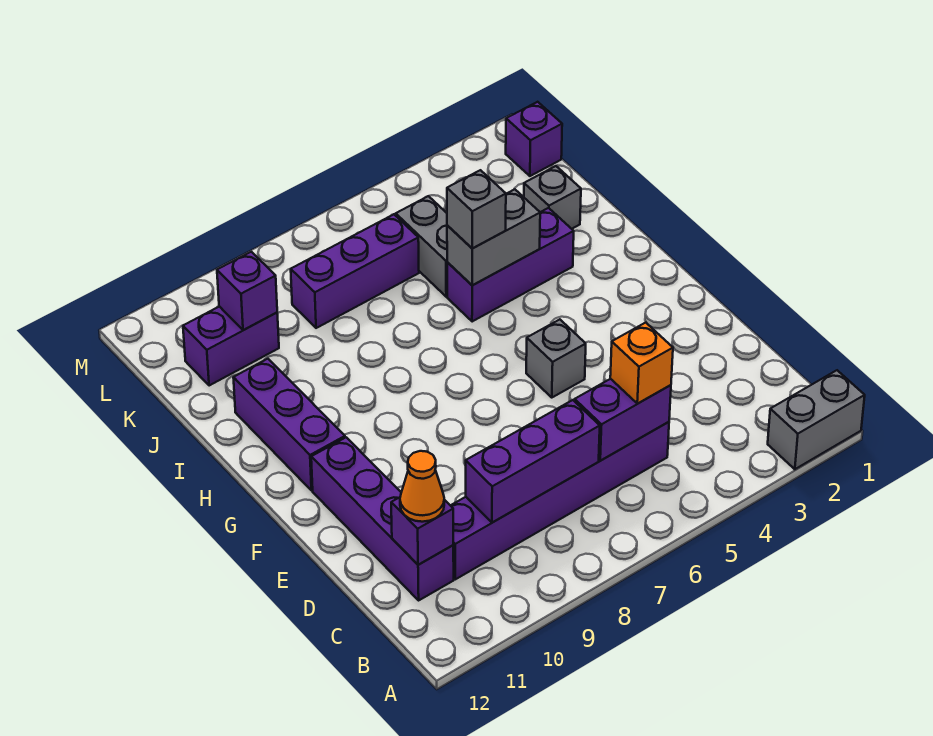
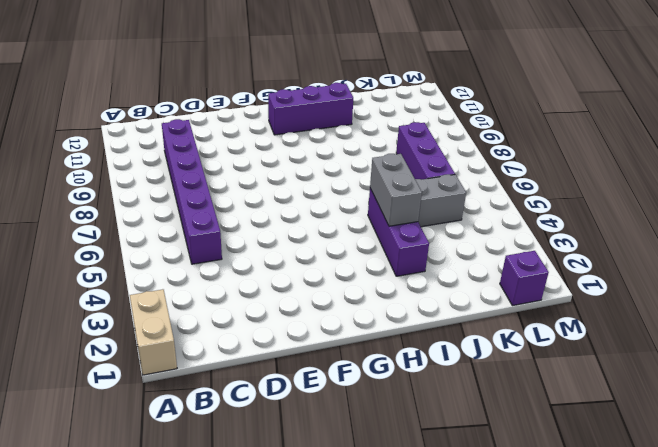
tan 1x2 brick [130,289,177,375] -> grey 1x2 brick [768,370,865,469]
none -> purple 1x4 brick [311,437,454,600]
none -> grey 1x1 brick [526,320,586,397]
none -> grey 1x1 brick [524,166,581,229]

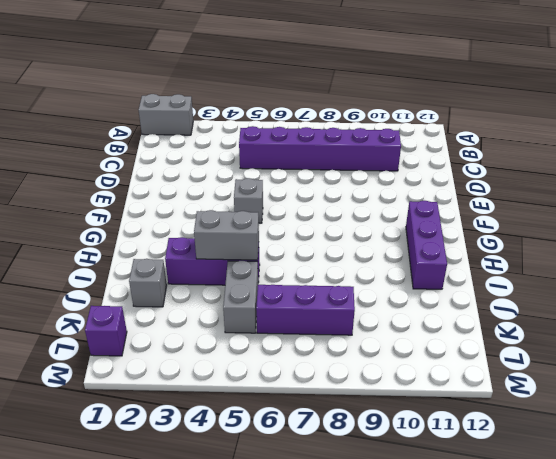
none -> purple 1x4 brick [311,437,454,600]
none -> purple 1x2 brick [183,306,279,386]
none -> purple 1x2 brick [575,379,671,461]

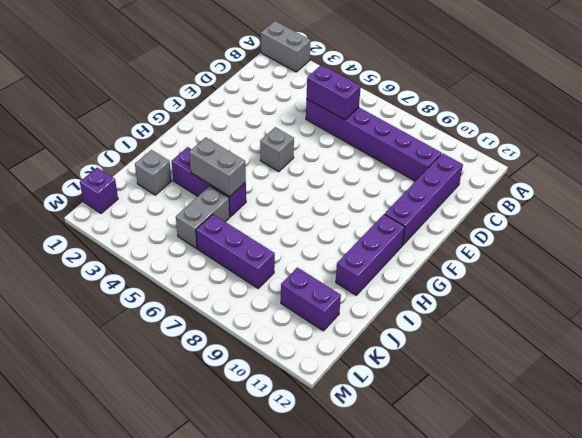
none -> purple 1x3 brick [466,400,600,523]
none -> purple 1x1 brick [391,497,453,565]
none -> purple 1x1 brick [217,252,277,330]

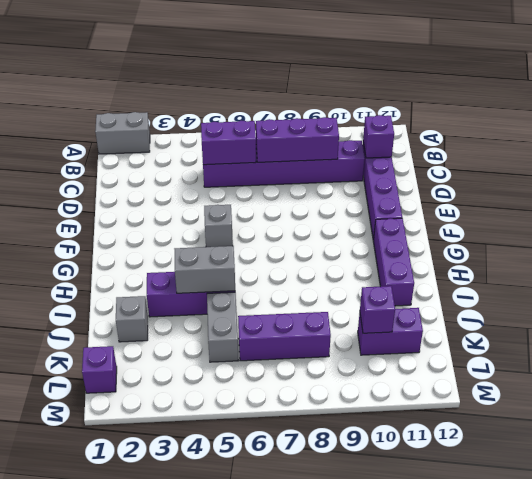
none -> orange 1x1 brick [610,323,673,404]
none -> orange 1x1 cone [400,451,444,522]
none -> grey 1x1 brick [447,170,506,248]

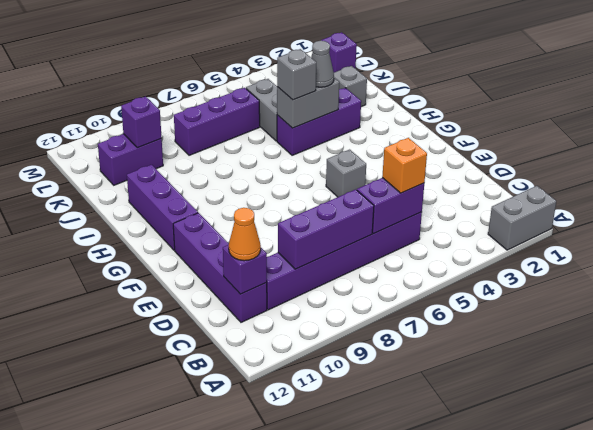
grey 1x1 cone [311,41,334,87] -> none

